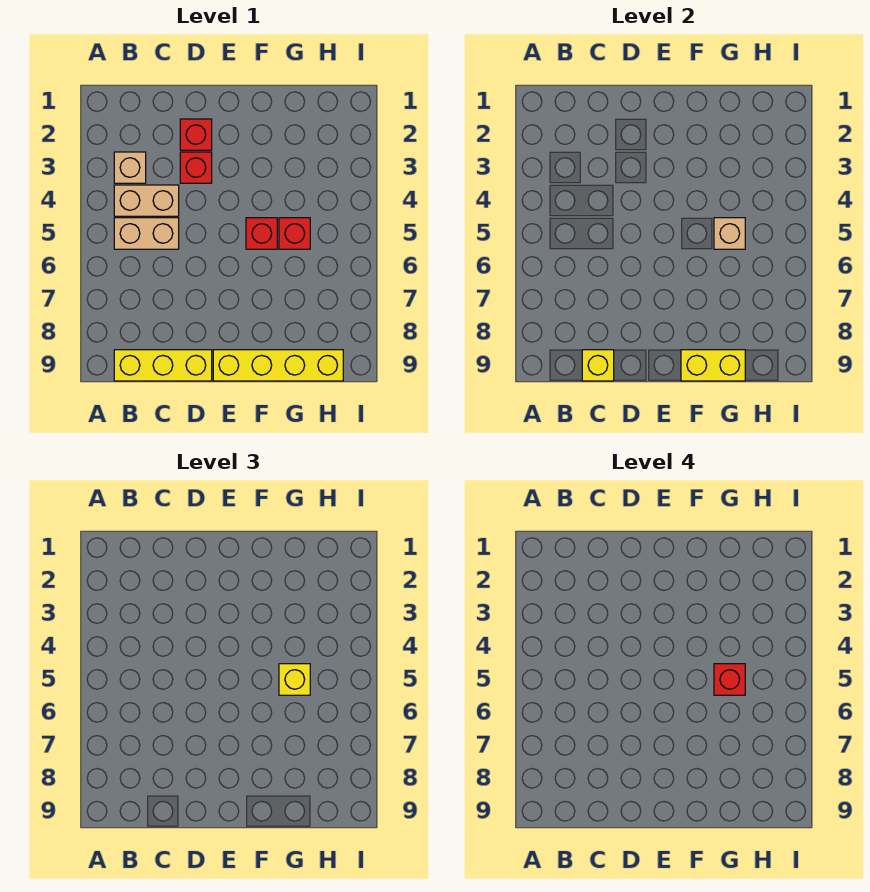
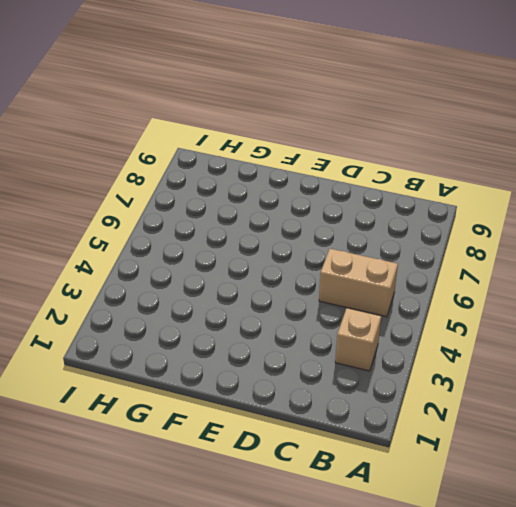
none -> tan 1x2 brick [114,185,179,216]
none -> yellow 1x3 brick [114,350,212,381]
none -> red 1x1 brick [180,119,212,150]

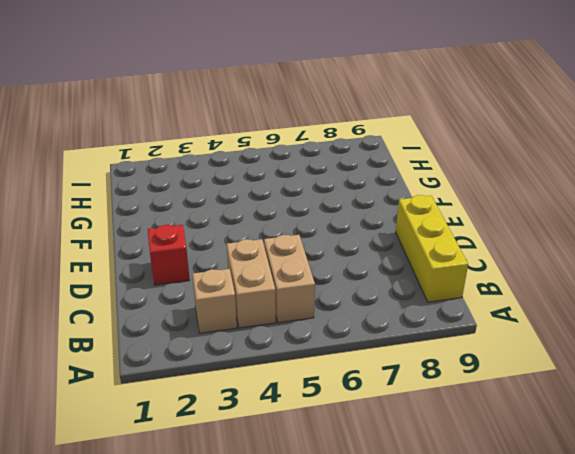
none -> red 1x1 brick [180,152,212,183]
none -> yellow 1x4 brick [213,350,343,381]
none -> red 1x1 brick [246,218,277,249]

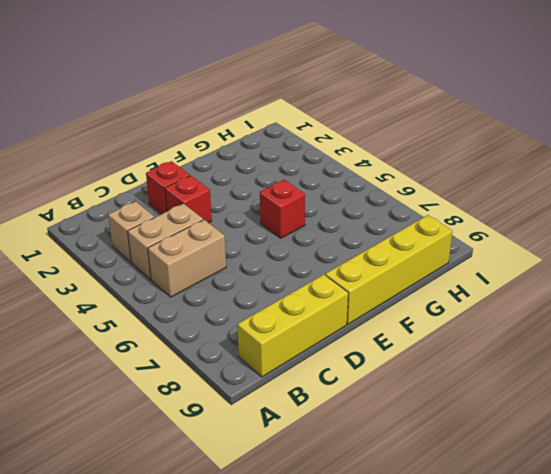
none -> red 1x1 brick [279,218,310,249]
none -> yellow 1x1 brick [582,350,614,381]
none -> yellow 1x2 brick [681,350,745,381]

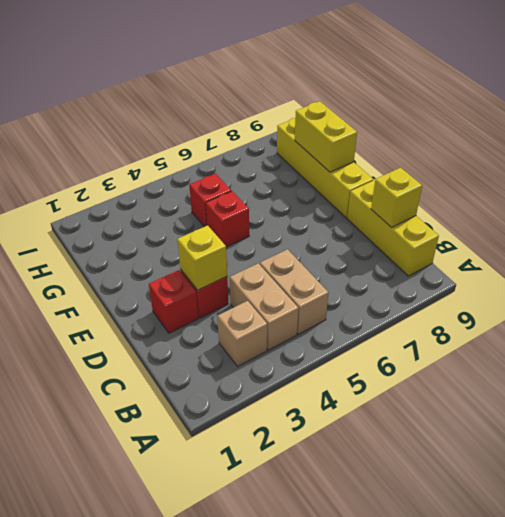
yellow 1x1 brick [177,225,227,290] -> yellow 1x1 brick moved to [279,664,310,695]
none -> tan 1x1 brick [714,218,745,249]
none -> red 1x1 brick [714,664,745,695]

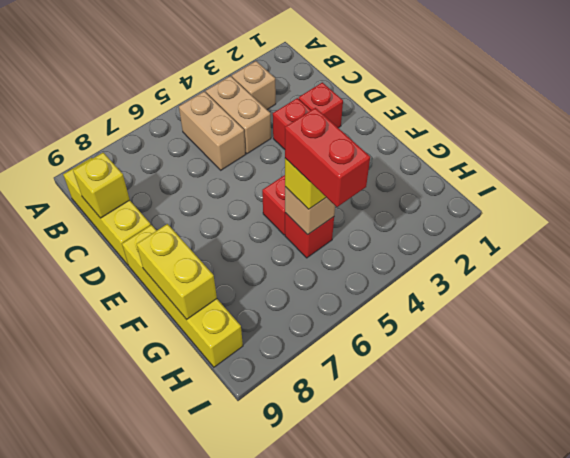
red 1x2 brick [285,108,370,207] -> red 1x1 brick [714,664,745,695]

